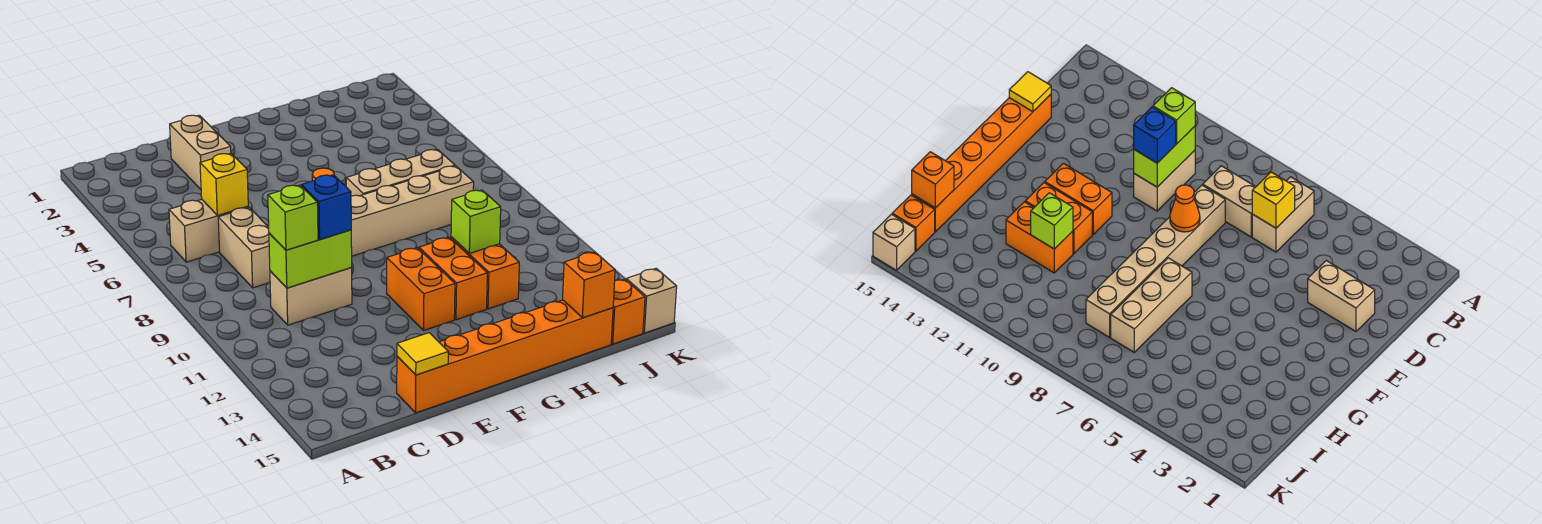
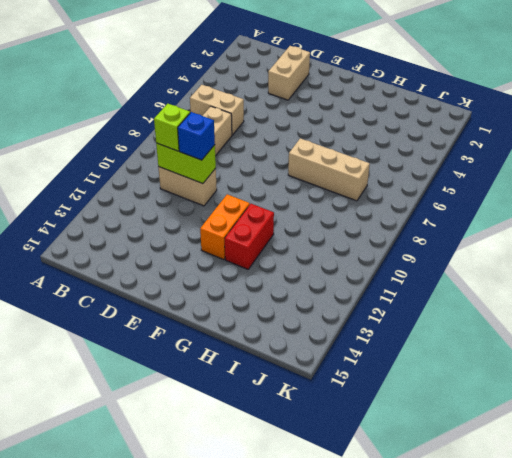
red 1x2 brick [225,204,274,269] -> orange 1x2 brick [419,237,487,320]
none -> tan 1x6 brick [268,166,474,256]
none -> orange 1x6 brick [397,300,613,413]
none -> orange 1x2 brick [451,237,519,309]

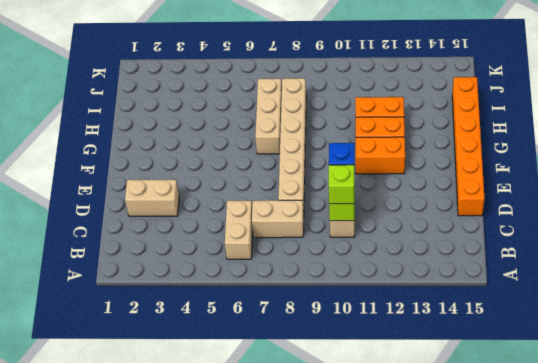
none -> orange 1x1 brick [611,279,645,344]
none -> tan 1x1 brick [626,269,677,333]
none -> yellow 1x1 brick [200,153,248,215]

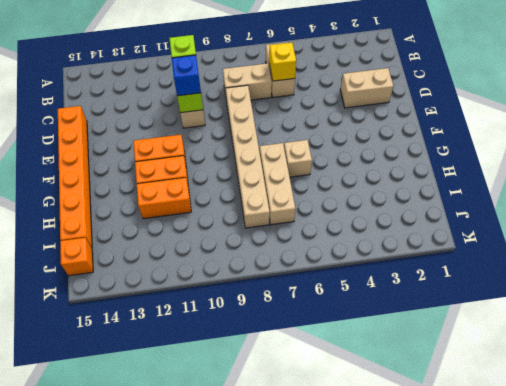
tan 1x1 brick [284,140,312,177] -> tan 1x1 brick moved to [626,269,677,333]
none -> yellow 1x1 tile [397,333,448,375]
none -> orange 1x1 cone [1170,185,1200,232]
none -> lime 1x1 brick [451,190,501,253]

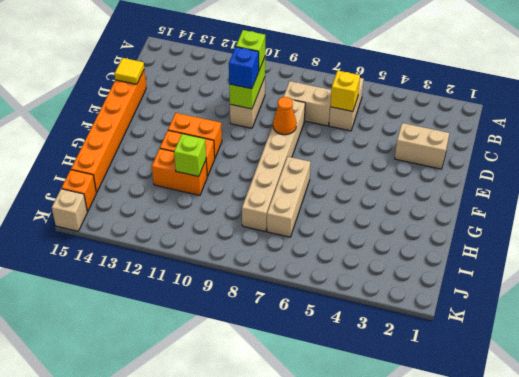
none -> orange 1x1 brick [563,252,615,318]

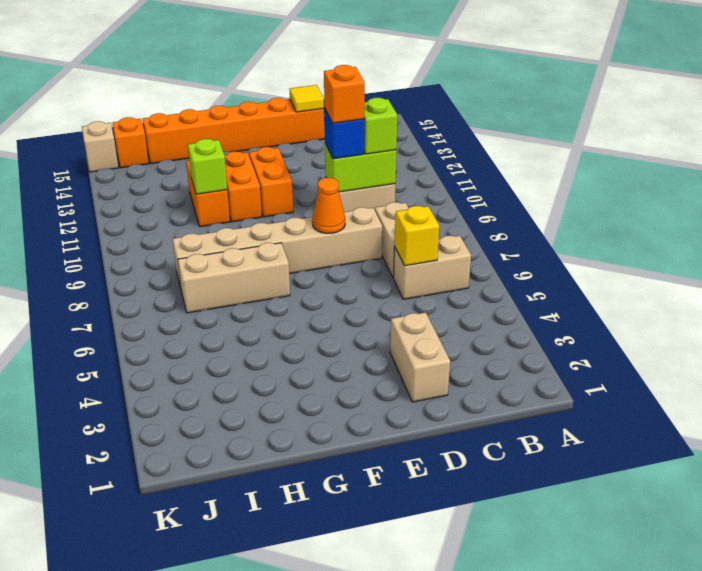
orange 1x1 brick [324,65,365,123] -> orange 1x1 brick moved to [563,252,615,318]

